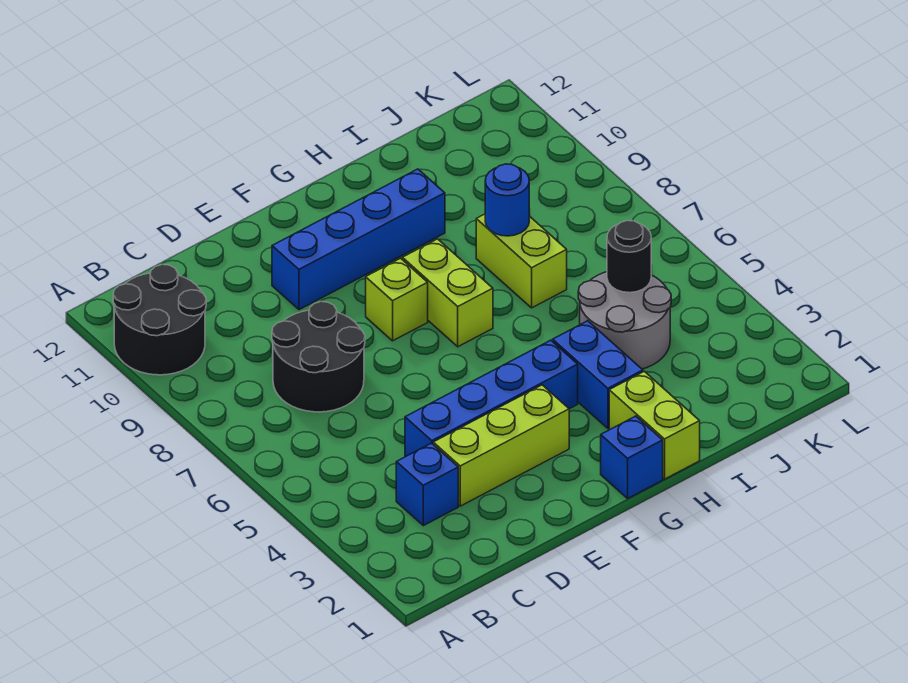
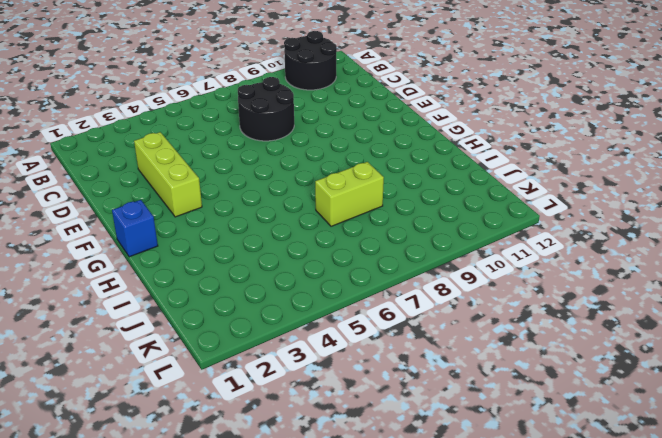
none -> blue 1x1 brick [396,443,458,526]
none -> blue 1x4 brick [405,340,578,457]
none -> blue 1x4 brick [272,169,445,310]

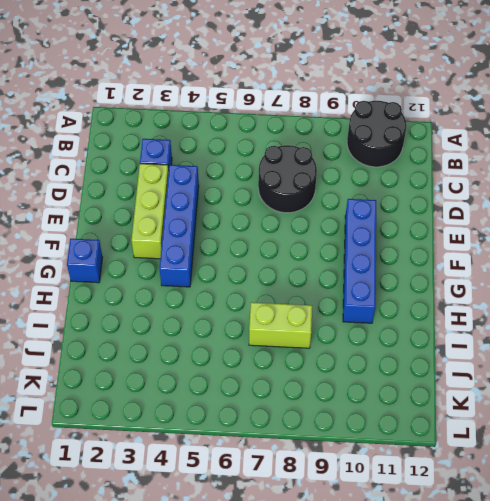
none -> lime 1x1 brick [366,258,428,341]
none -> lime 1x2 brick [402,239,493,347]
none -> lime 1x2 brick [609,371,700,479]

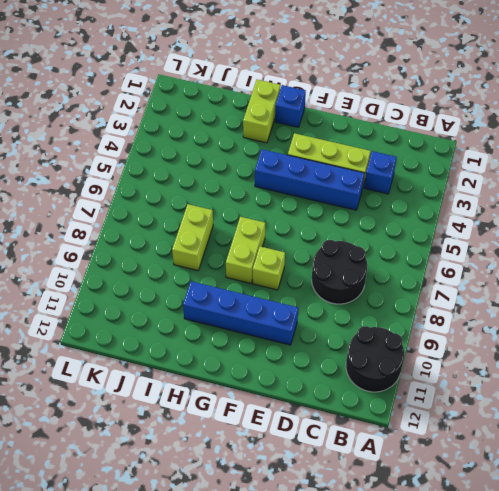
none -> blue 1x2 brick [553,321,643,428]
none -> grey 2x2 round brick [578,272,671,369]
none -> blue 1x1 round brick [485,164,529,236]

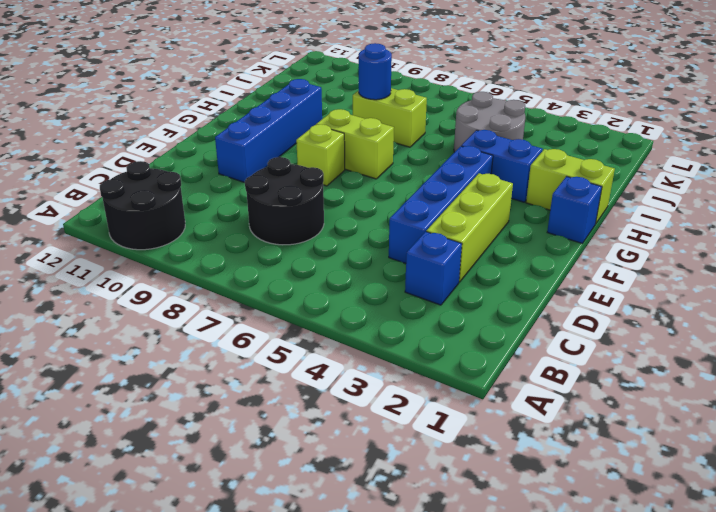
none -> black 1x1 round brick [607,221,651,293]

